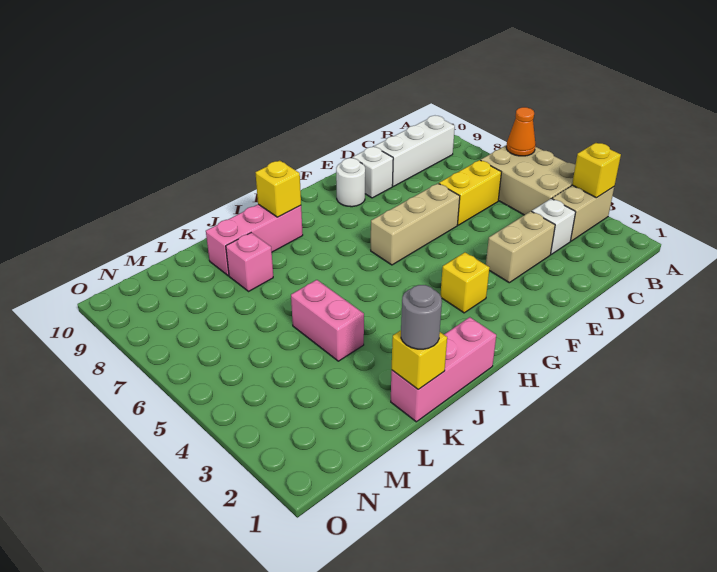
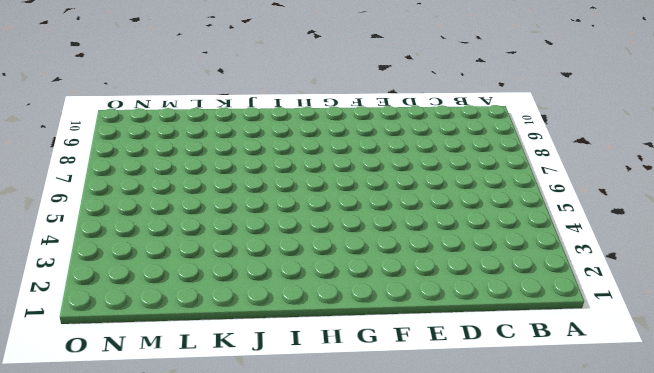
none -> tan 1x2 brick [552,185,614,241]
none -> tan 2x3 brick [481,145,575,215]
none -> white 1x3 brick [375,116,455,186]

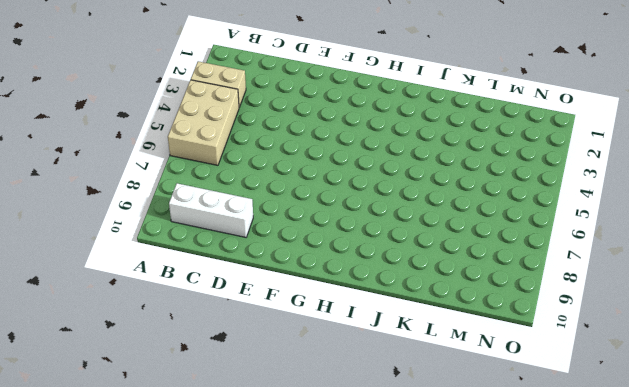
none -> white 1x1 brick [532,199,576,254]
none -> yellow 1x2 brick [439,160,501,225]
none -> tan 1x2 brick [486,211,555,283]

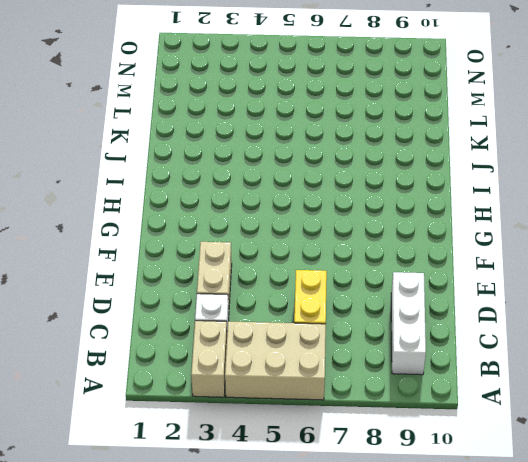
none -> tan 1x3 brick [371,183,460,265]
none -> white 1x1 brick [353,146,393,198]
none -> white 1x1 round brick [336,158,365,207]

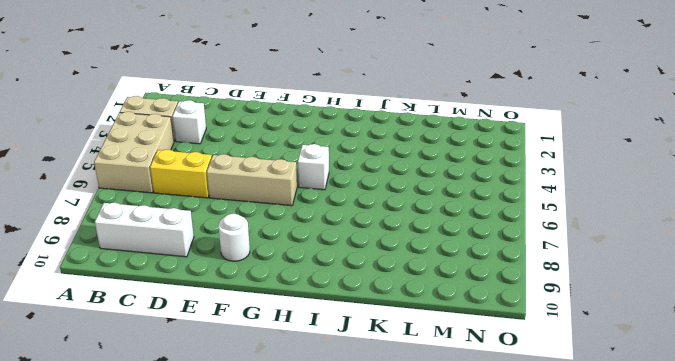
white 1x1 brick [298,144,329,190] -> white 1x1 brick moved to [353,146,393,198]
none -> tan 1x2 brick [486,211,555,283]
none -> yellow 1x1 brick [440,252,489,313]
none -> pink 1x3 brick [391,317,496,422]

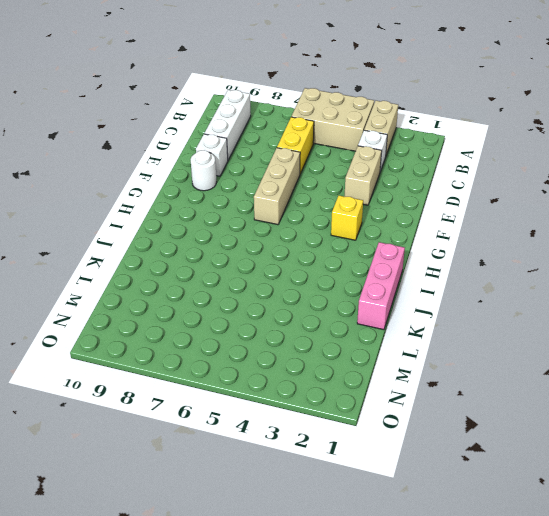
none -> pink 1x3 brick [206,204,303,276]
none -> pink 1x2 brick [291,280,364,361]
none -> pink 1x1 brick [226,233,273,291]

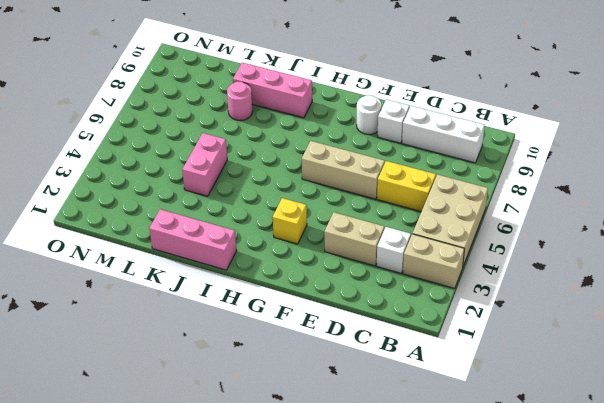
pink 1x1 round brick [227,82,253,121] -> pink 1x1 brick [226,233,273,291]
none -> yellow 1x1 brick [572,143,621,198]
none -> orange 1x1 cone [506,107,536,156]
none -> yellow 1x1 brick [255,160,301,217]

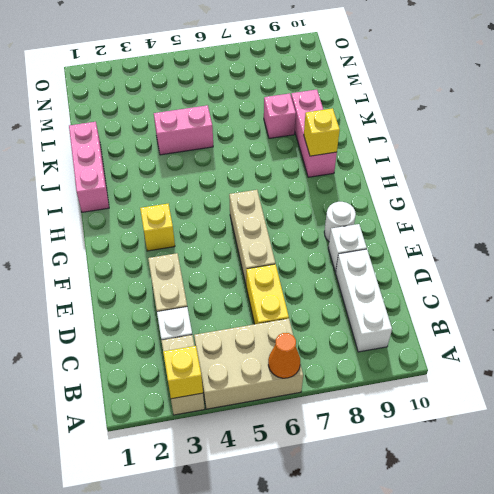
none -> yellow 1x1 brick [392,330,447,389]
none -> grey 1x1 round brick [401,285,442,349]

